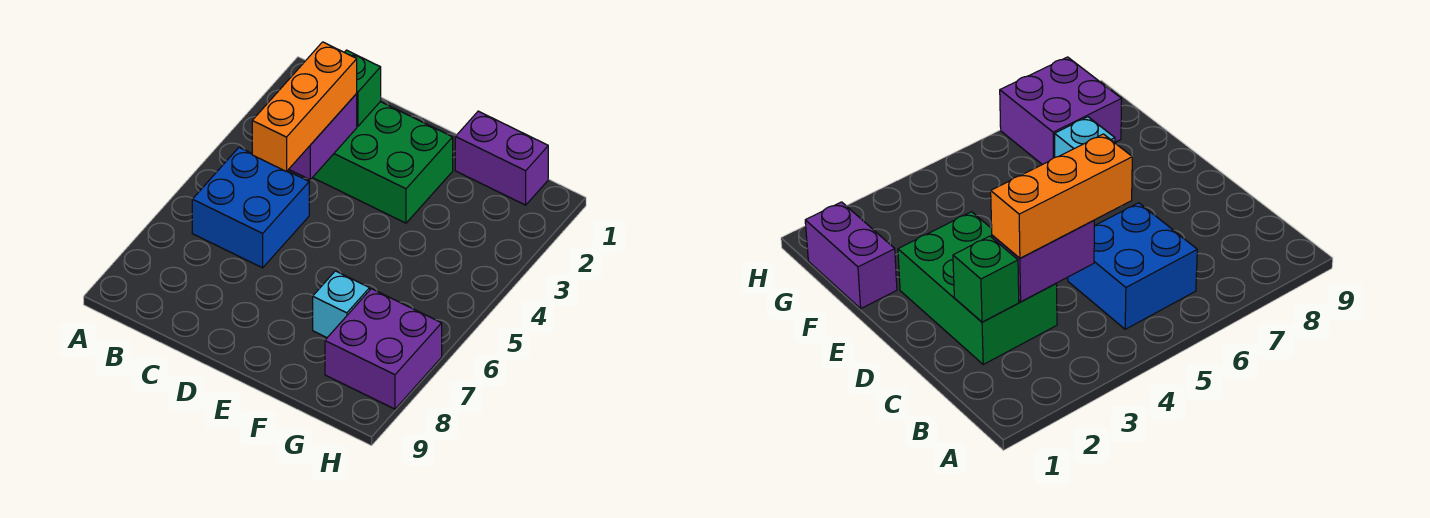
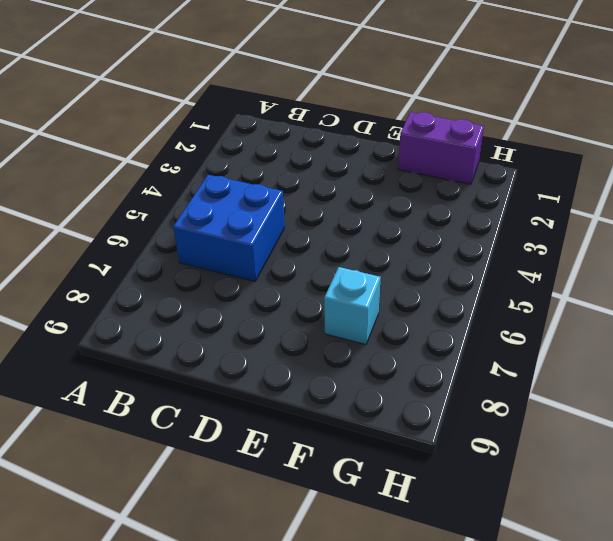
none -> green 2x3 brick [313,102,453,223]
none -> purple 2x2 brick [325,289,442,409]

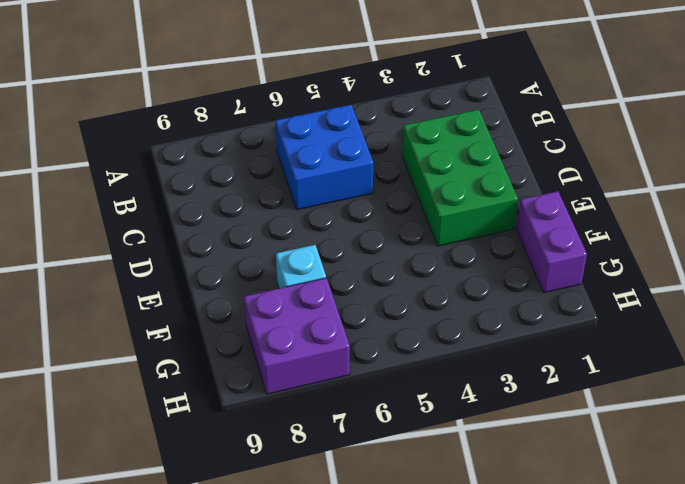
none -> green 1x1 brick [344,50,381,126]
none -> purple 1x2 brick [289,94,357,180]

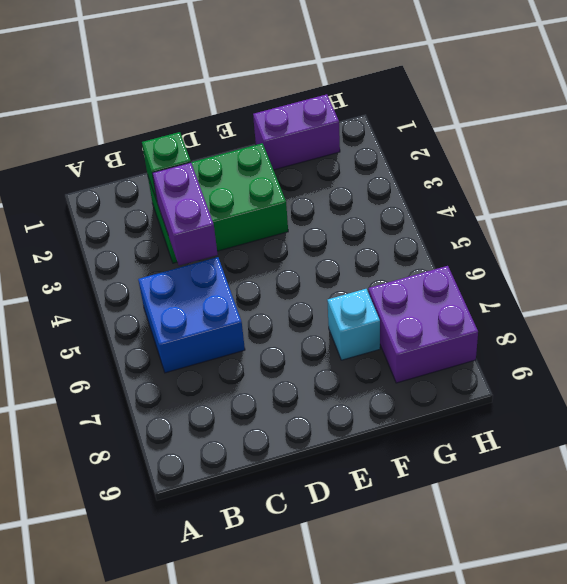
none -> orange 1x3 brick [252,42,357,172]

